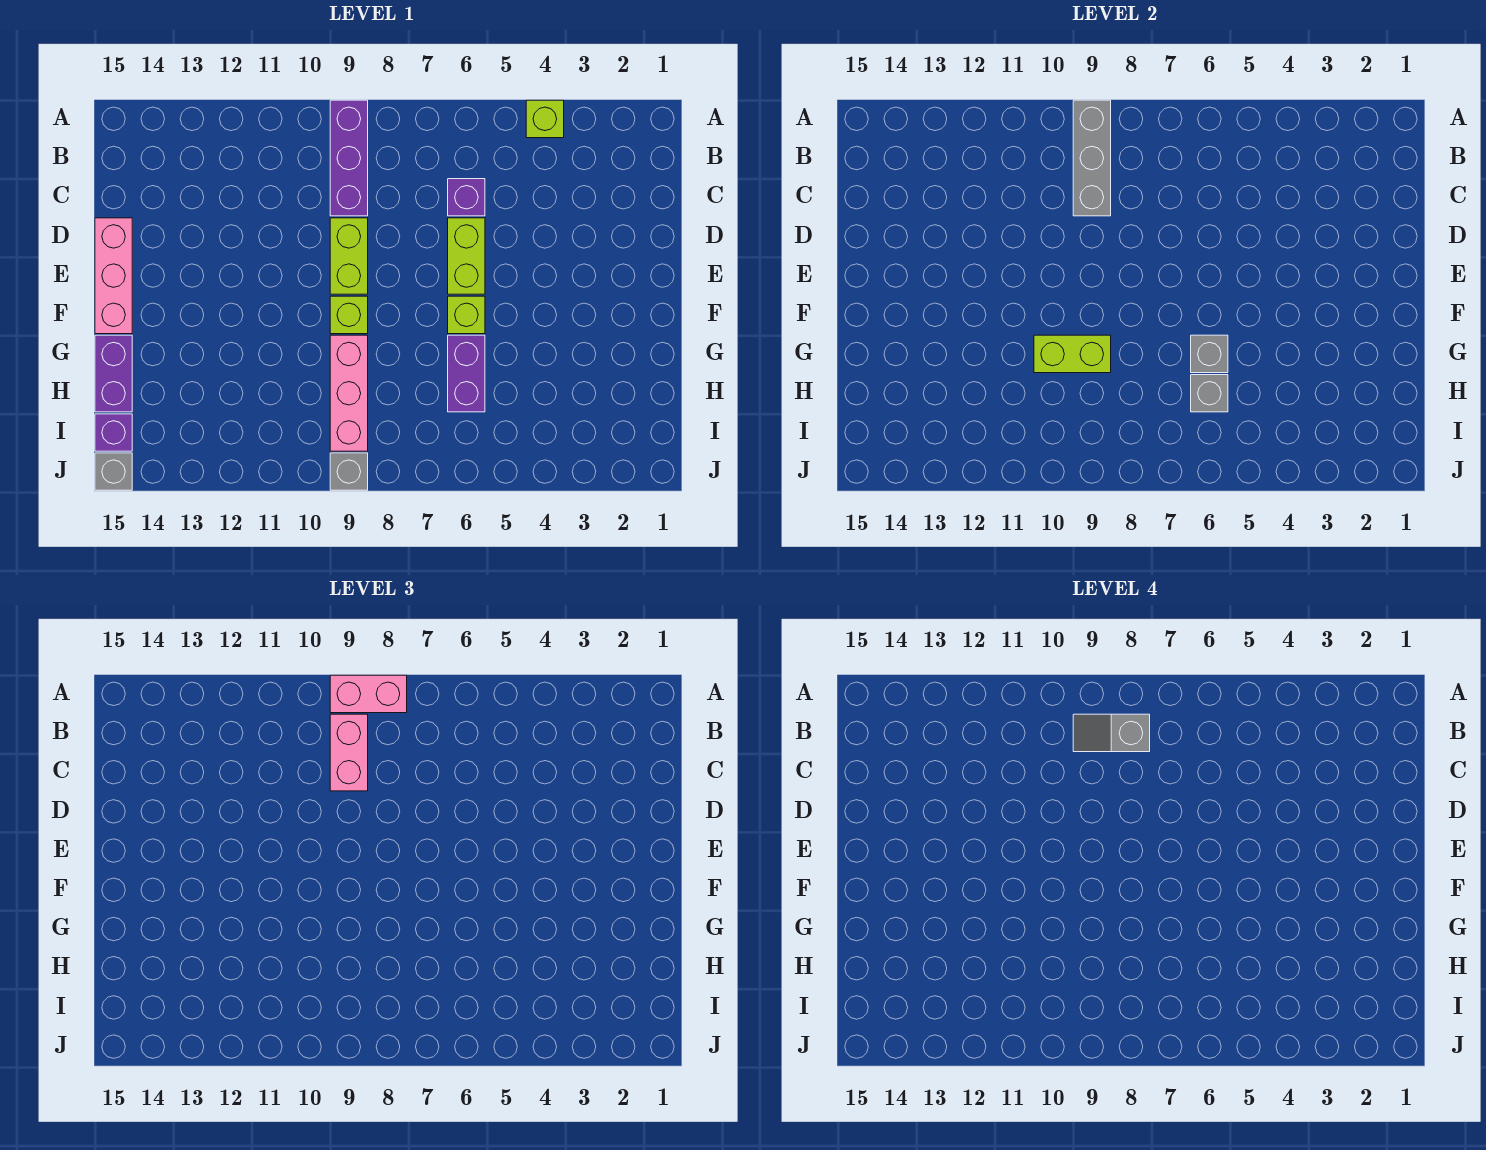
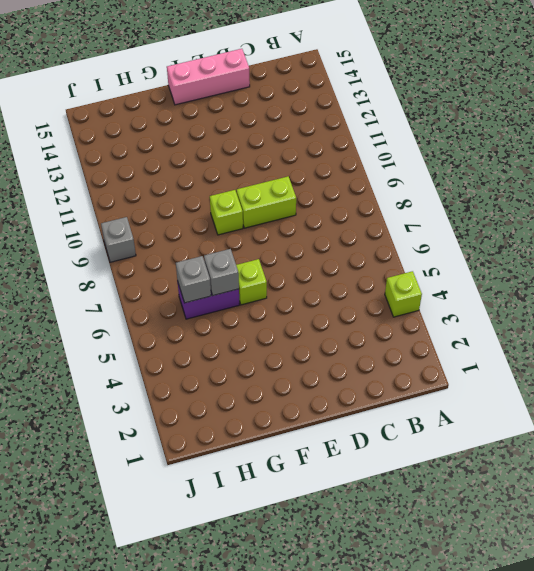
none -> purple 1x3 brick [330,100,368,216]
none -> purple 1x1 brick [448,179,485,216]
none -> lime 1x2 brick [448,218,485,294]

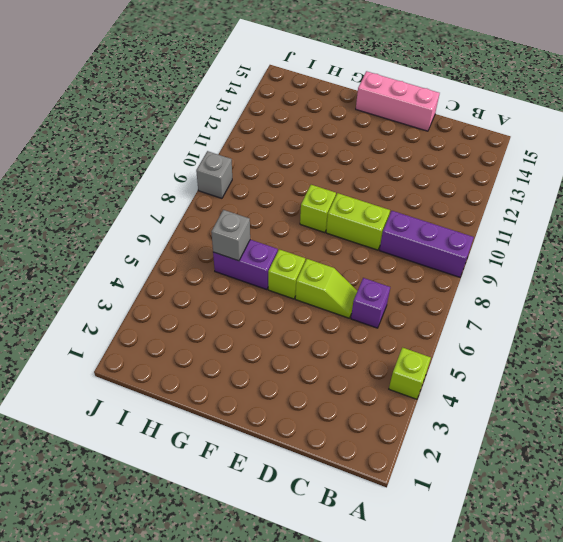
lime 1x2 slope [295,259,357,318] -> lime 1x2 brick [448,218,485,294]
none -> pink 1x3 brick [330,335,368,451]
none -> purple 1x2 brick [95,335,132,412]
none -> purple 1x1 brick [95,414,132,451]

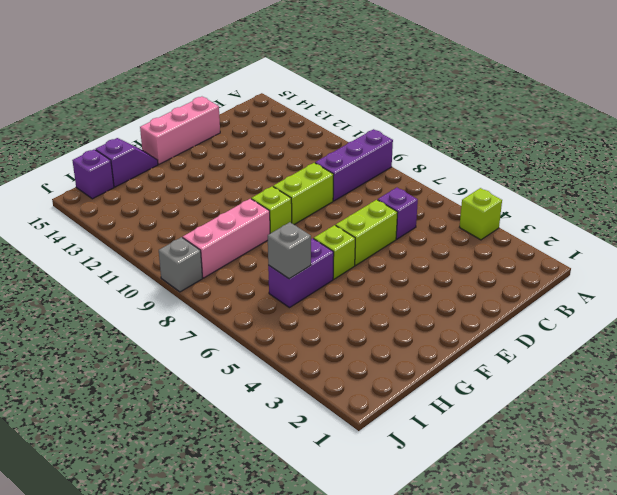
purple 1x2 slope [96,138,158,187] -> purple 1x2 brick [95,335,132,412]
none -> grey 1x1 brick [95,453,132,490]
none -> grey 1x3 brick [1073,100,1111,216]
none -> grey 1x1 brick [1191,335,1228,373]

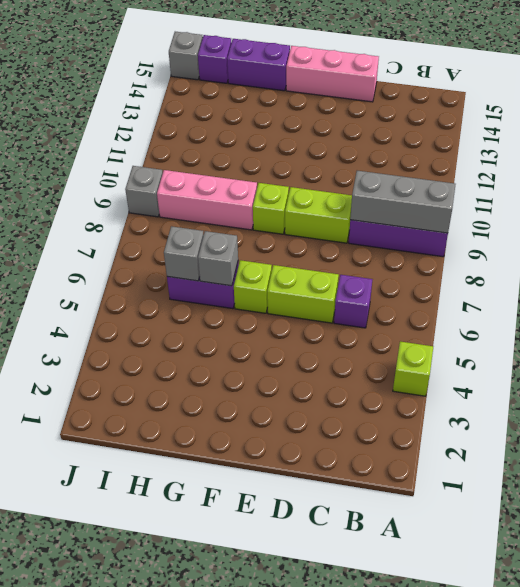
none -> lime 1x2 brick [1034,335,1111,373]
none -> pink 1x2 brick [330,675,407,713]
none -> pink 1x2 brick [330,714,368,791]

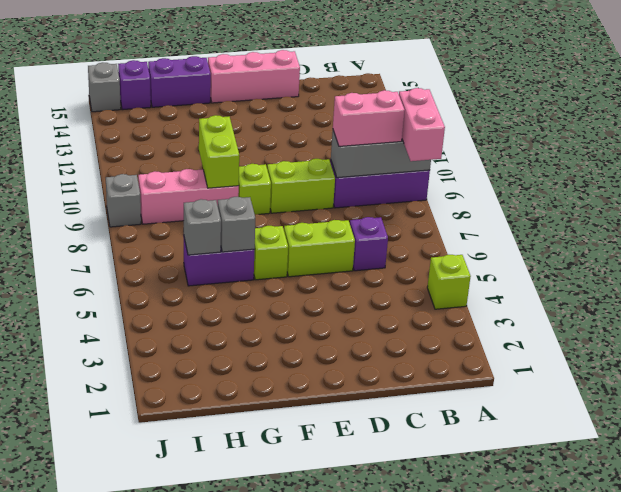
none -> grey 1x2 slope [1073,714,1150,752]

